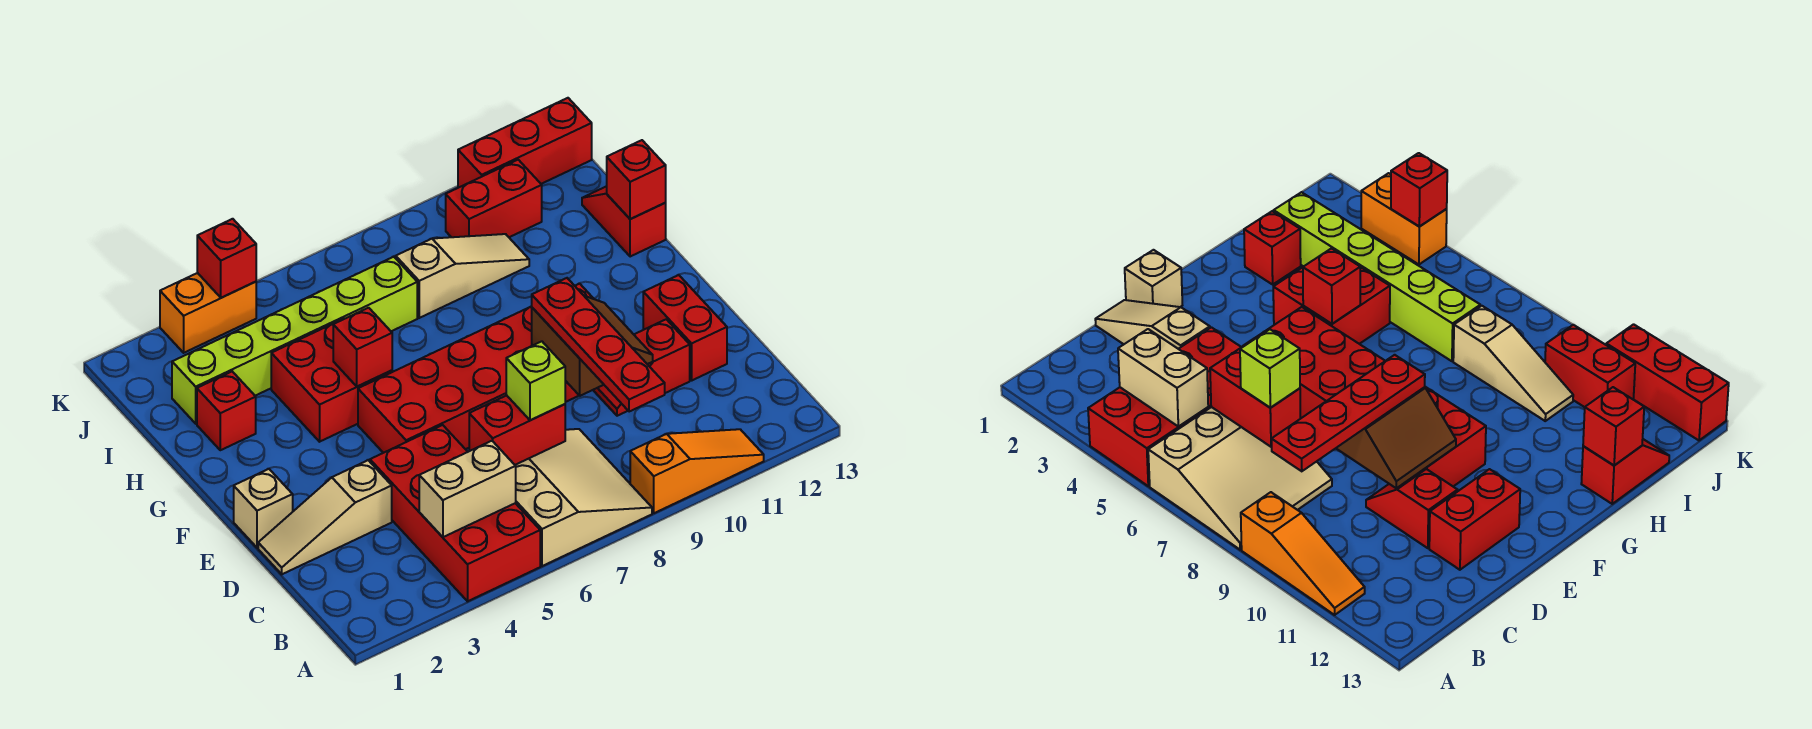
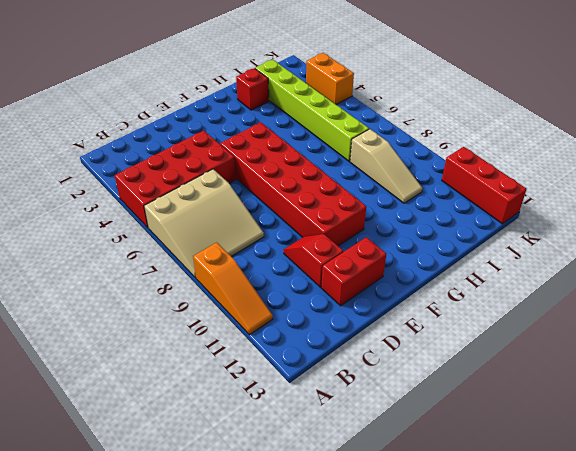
none -> tan 1x3 slope [258,460,392,574]
none -> tan 1x1 brick [234,469,293,548]
none -> red 2x2 brick [271,319,392,442]

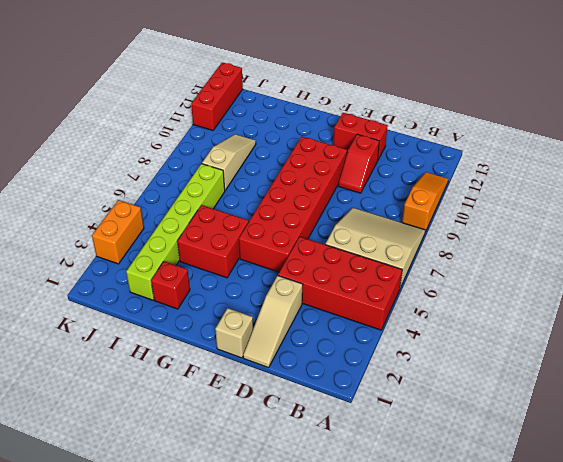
none -> red 1x2 slope [582,186,666,257]
none -> red 1x2 brick [446,160,542,237]
none -> tan 1x2 brick [419,441,516,537]

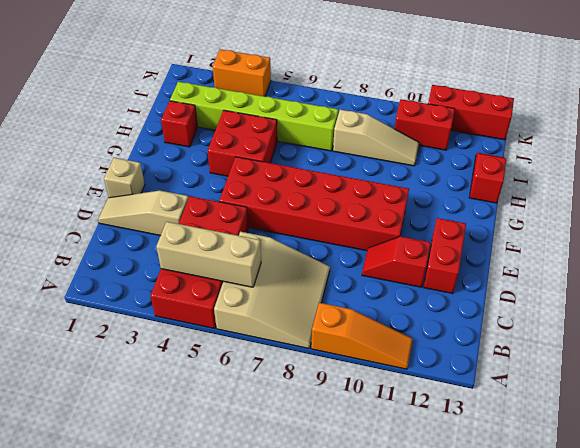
tan 1x3 brick [156,222,261,287] -> tan 1x2 brick [419,441,516,537]
none -> red 1x2 brick [469,395,565,465]
none -> brown 2x2 slope [532,296,653,396]
none -> red 1x1 brick [333,308,392,387]

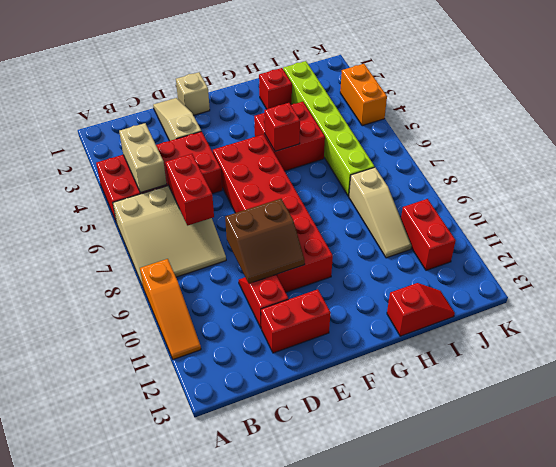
none -> red 1x3 brick [458,98,592,187]
none -> red 1x1 brick [606,140,666,219]
none -> red 1x1 brick [197,219,256,298]

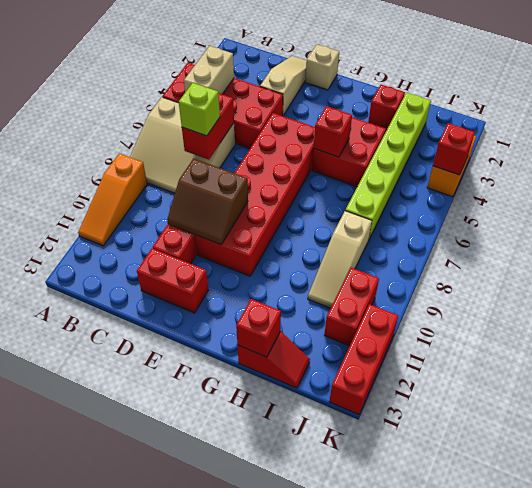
none -> red 1x4 plate [532,278,665,412]

